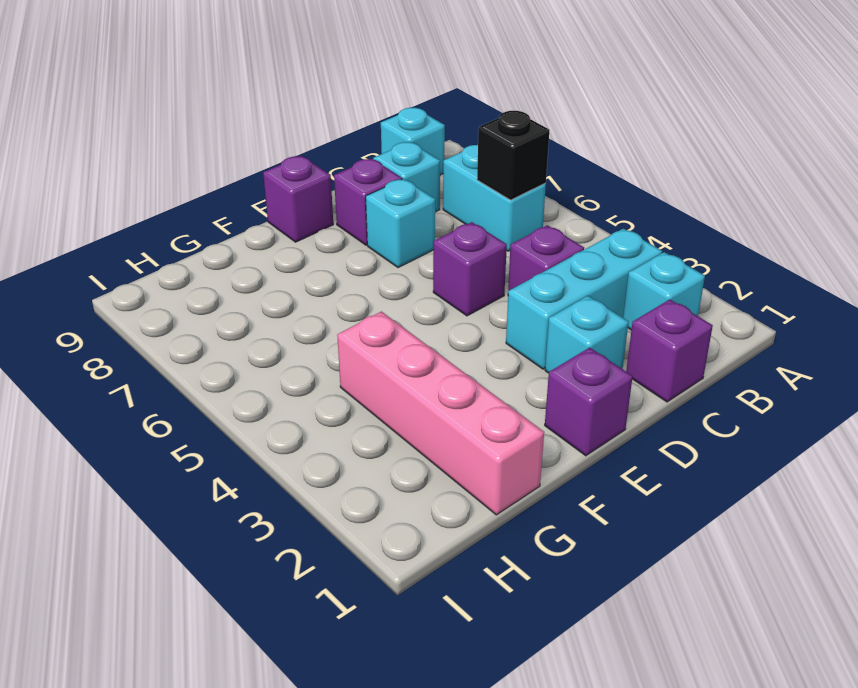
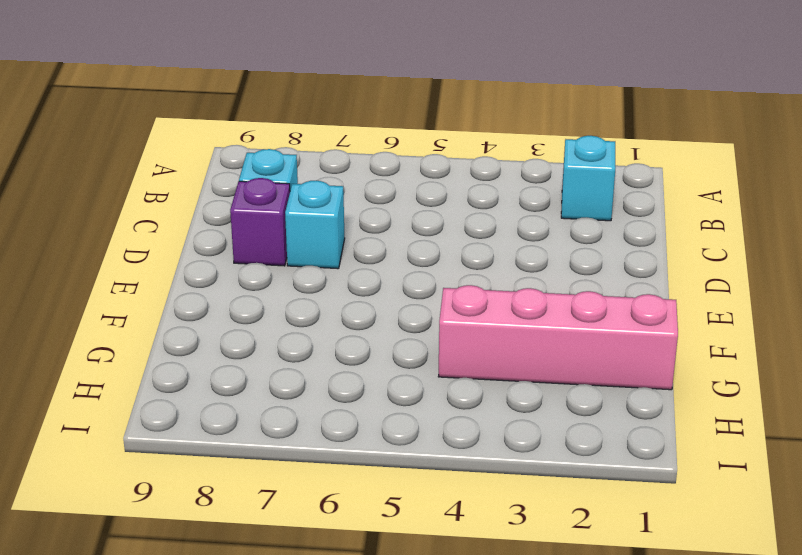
none -> cyan 1x3 brick [506,228,662,369]
none -> cyan 1x2 brick [443,145,546,251]
none -> cyan 1x1 brick [381,108,445,175]

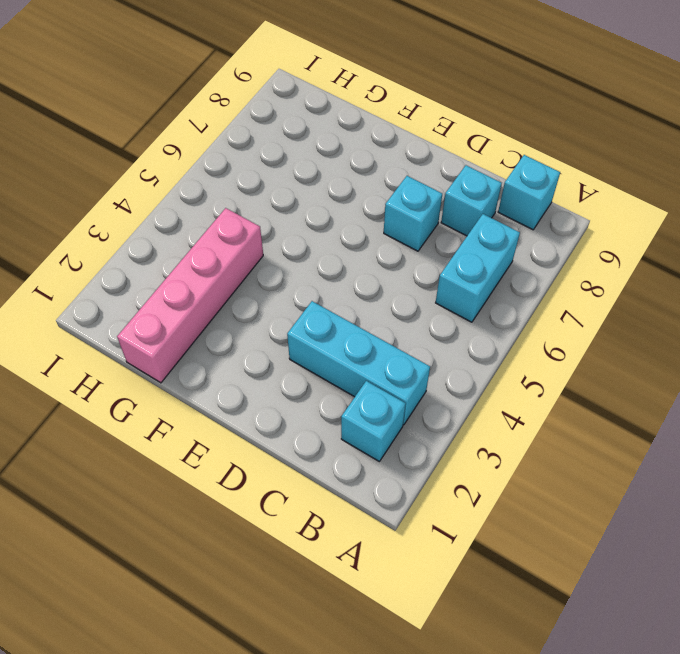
none -> purple 1x1 brick [626,299,713,402]
none -> purple 1x1 brick [508,225,584,291]
none -> cyan 1x1 brick [545,296,628,373]

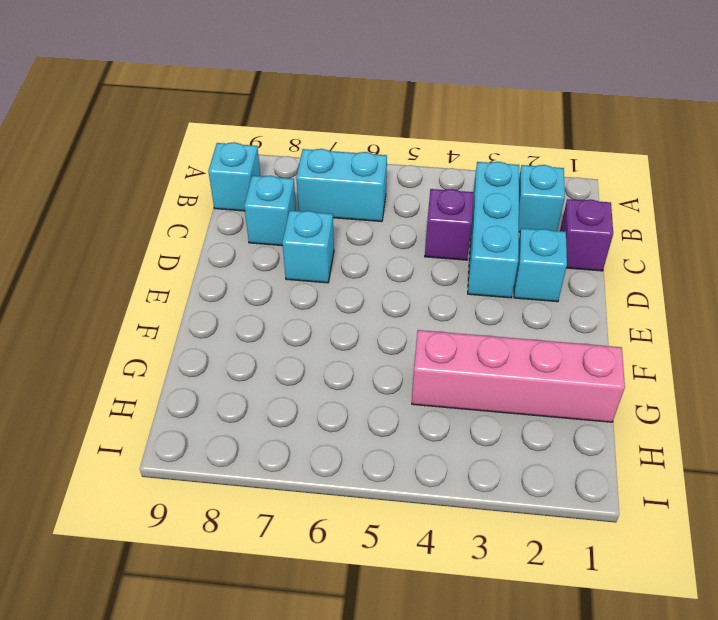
none -> purple 1x1 brick [433,222,507,316]
none -> purple 1x1 brick [334,159,402,245]
none -> purple 1x1 brick [545,347,633,456]

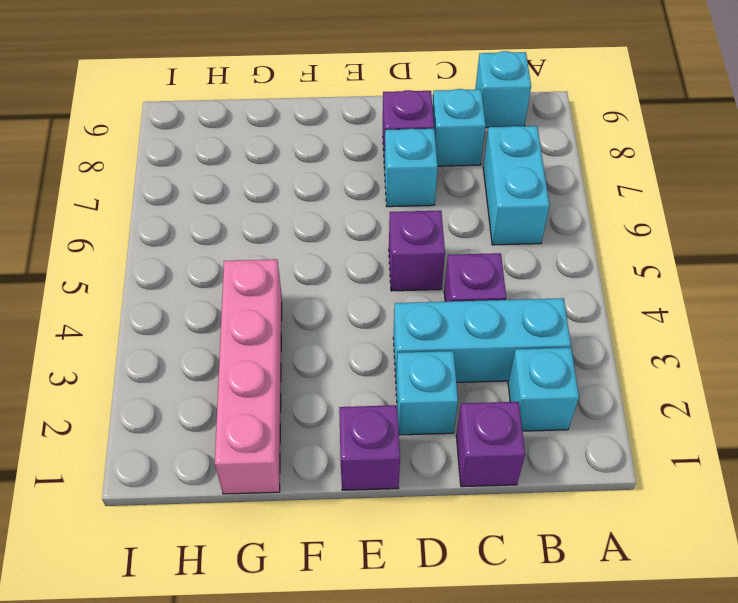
none -> purple 1x1 brick [263,156,333,242]
none -> black 1x1 brick [477,111,549,200]

